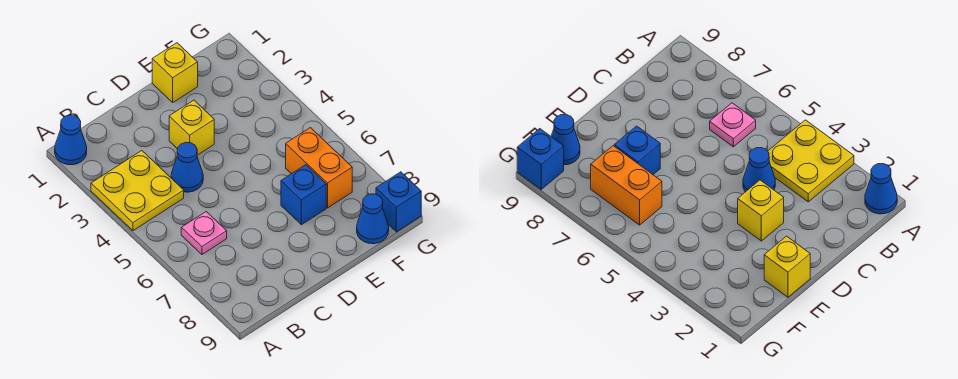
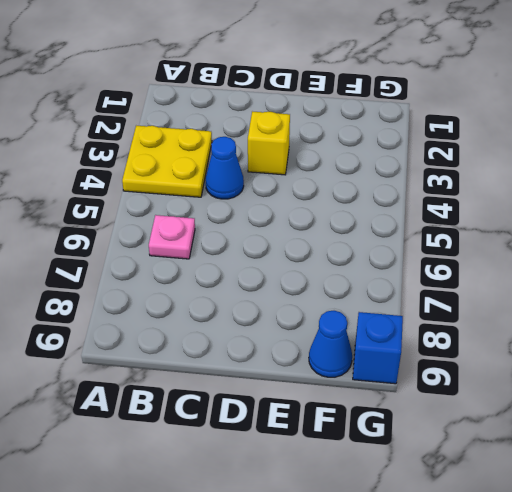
none -> blue 1x1 cone [55,115,87,165]
none -> yellow 1x1 brick [152,43,198,102]

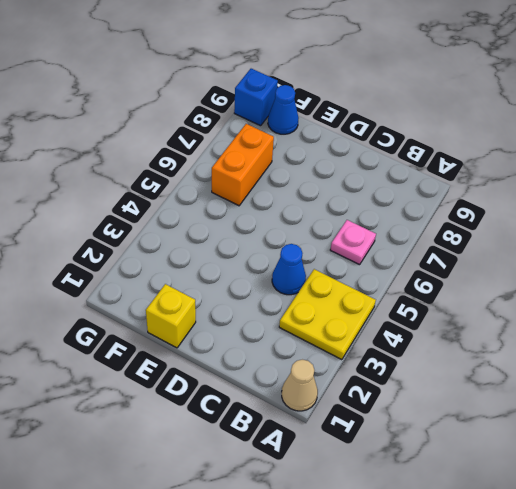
tan 1x1 cone [282,360,318,411] -> blue 1x1 cone [55,115,87,165]
none -> yellow 1x1 brick [169,100,214,155]
none -> blue 1x1 brick [281,165,326,225]

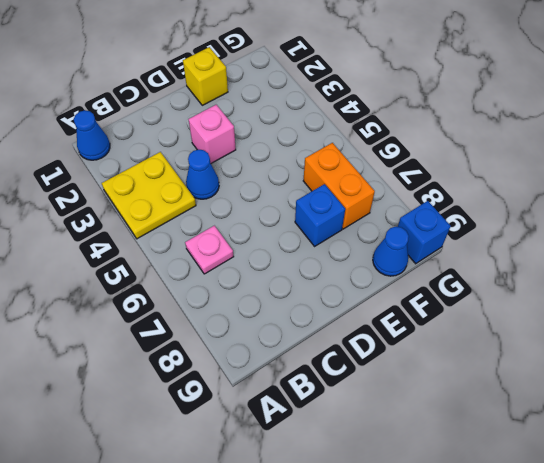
pink 1x1 brick [189,105,236,163] -> yellow 1x1 brick [169,100,214,155]

